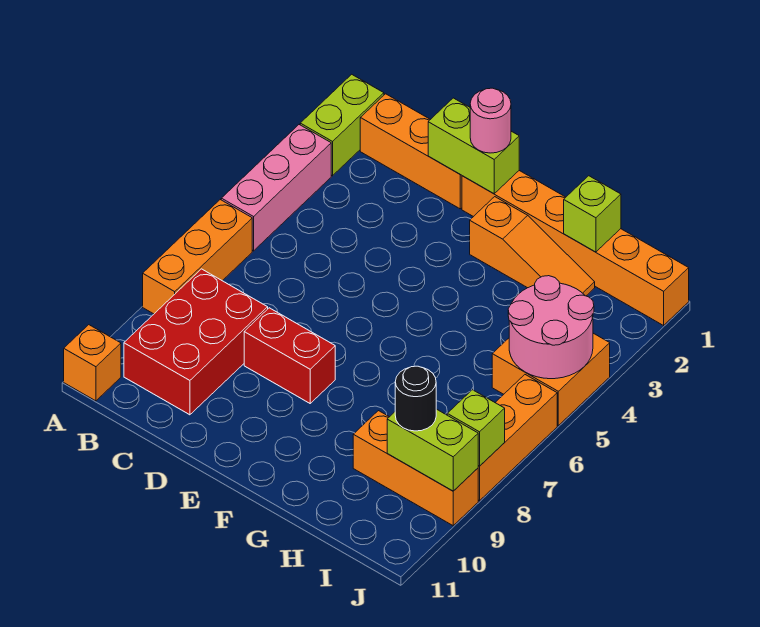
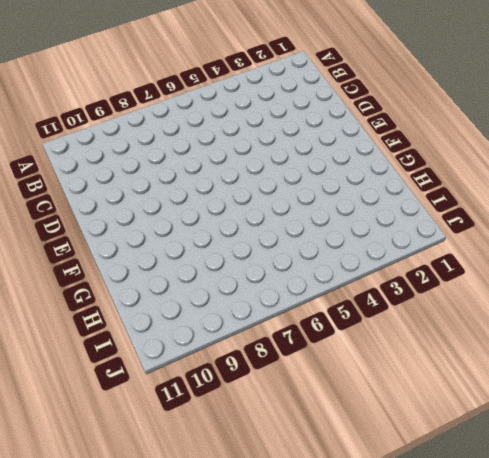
none -> lime 1x2 brick [300,74,384,176]
none -> pink 1x3 brick [221,125,331,251]
none -> orange 1x3 brick [143,200,252,314]

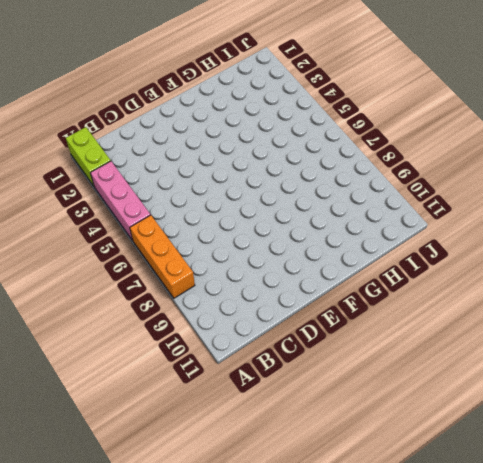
none -> orange 1x1 brick [64,325,121,401]
none -> orange 1x3 brick [360,94,462,209]
none -> red 2x3 brick [124,269,268,415]

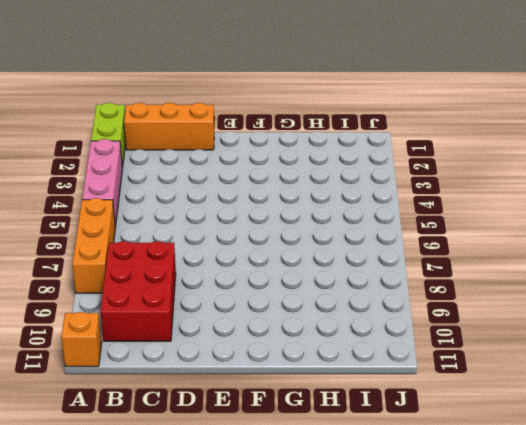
none -> red 1x2 brick [244,308,335,403]
none -> orange 1x6 brick [462,171,689,325]
none -> orange 1x3 slope [470,197,595,296]

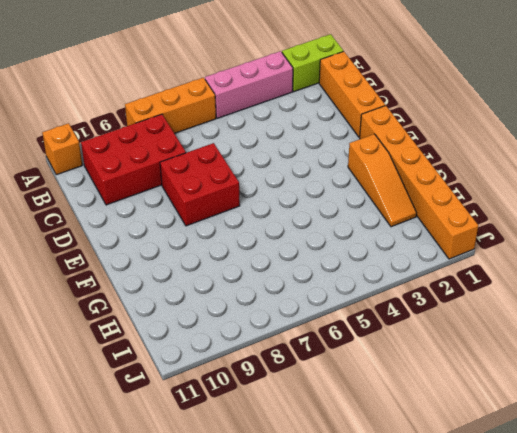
red 2x2 brick [160,143,240,226] -> red 1x2 brick [244,308,335,403]
none -> orange 1x3 brick [353,411,478,526]
none -> orange 2x2 brick [492,333,610,425]
none -> orange 1x3 brick [478,375,557,501]

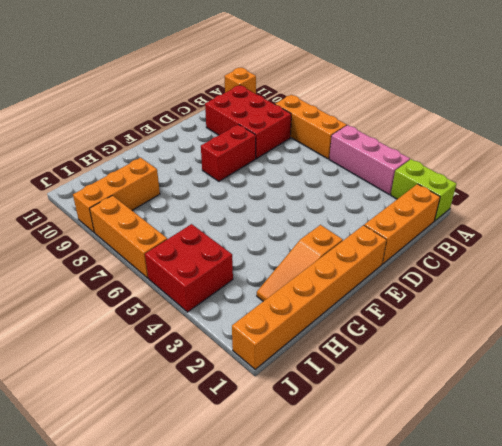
red 2x2 brick [145,224,233,312] -> orange 2x2 brick [492,333,610,425]
none -> lime 1x2 brick [428,98,519,194]
none -> lime 1x1 brick [564,176,621,252]
none -> pink 2x2 round brick [508,276,594,379]

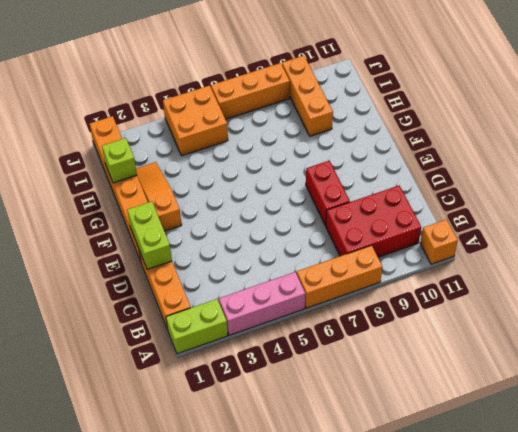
none -> pink 2x2 round brick [508,276,594,379]
none -> lime 1x2 brick [387,409,478,491]
none -> lime 1x1 brick [447,390,505,466]

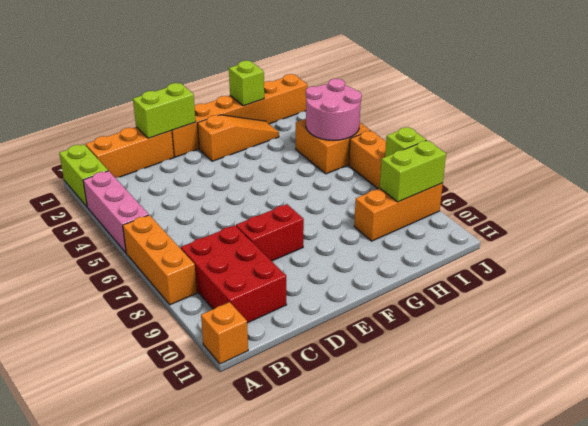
none -> pink 1x1 round brick [470,88,511,153]
none -> black 1x1 round brick [395,366,436,431]

